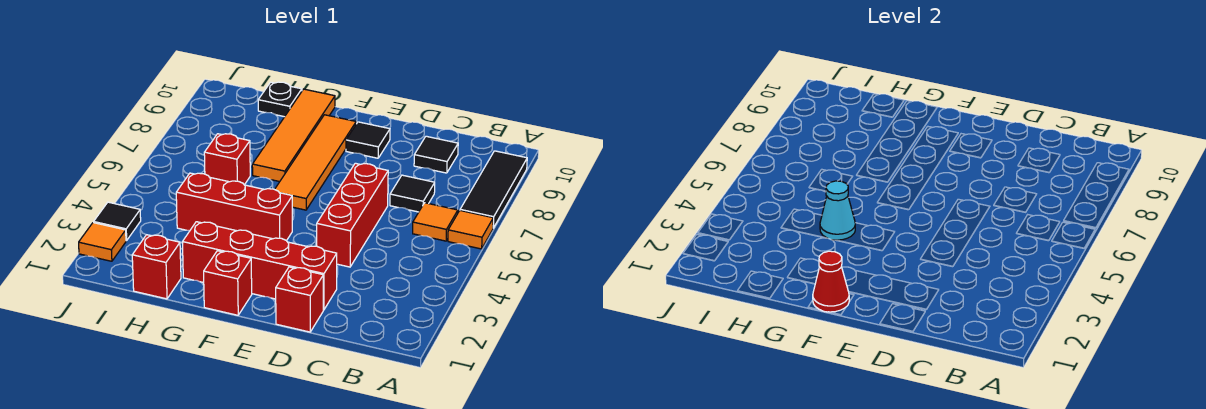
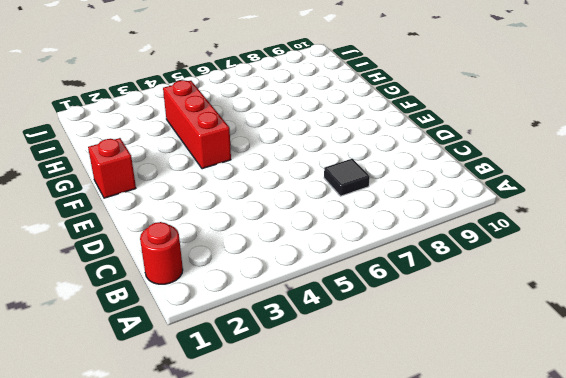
red 1x1 round brick [140,222,183,284] -> none
none -> orange 1x1 tile [448,211,493,249]
none -> black 1x3 tile [460,151,527,228]
none -> orange 1x1 tile [413,203,458,241]

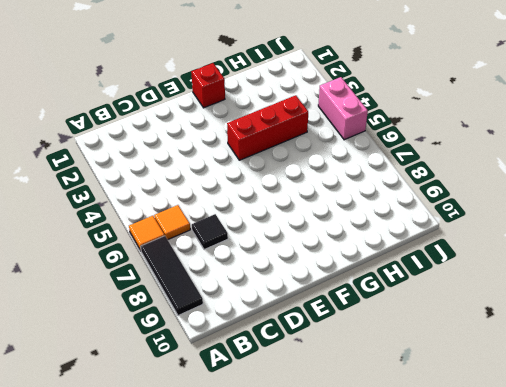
pink 1x2 brick [318,77,368,140] -> none
none -> black 1x1 tile [414,136,458,173]
none -> red 1x1 brick [276,267,323,332]
none -> red 1x4 brick [182,222,337,310]

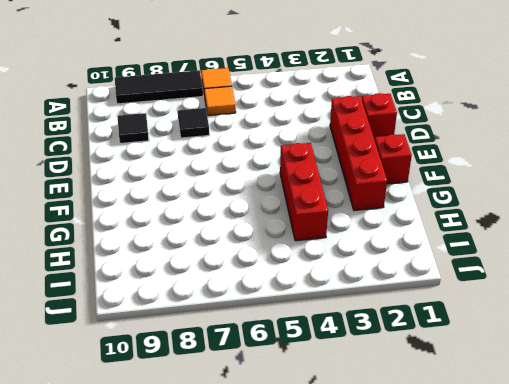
none -> red 1x3 brick [317,163,388,267]
none -> black 1x1 tile [346,122,390,158]
none -> orange 1x4 tile [275,115,356,210]

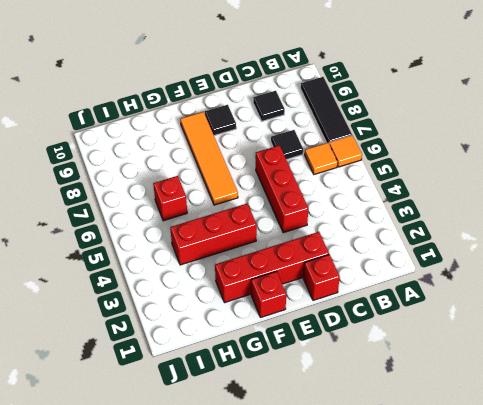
none -> orange 1x4 tile [252,89,335,182]
none -> red 1x1 brick [132,235,181,299]
none -> black 1x1 plate [258,82,302,117]

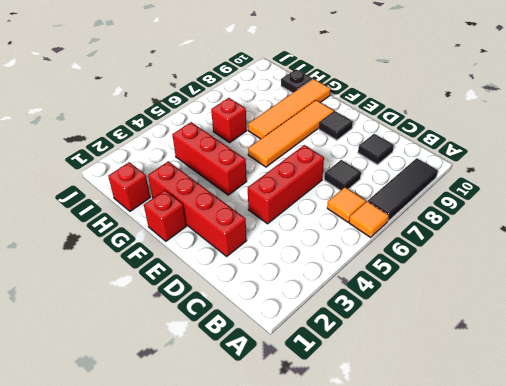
none -> red 1x1 brick [276,267,323,332]
none -> orange 1x1 tile [79,223,126,261]
none -> black 1x1 tile [94,202,141,241]

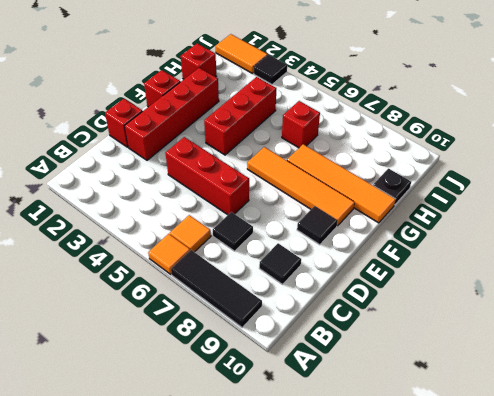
orange 1x2 tile [216,34,268,74] -> orange 1x1 tile [79,223,126,261]
none -> red 1x1 cone [813,251,849,312]
none -> cyan 1x1 cone [820,181,855,240]

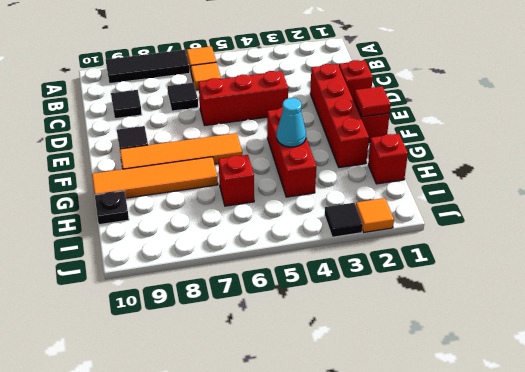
red 1x1 tile [354,86,391,117] -> red 1x1 cone [813,251,849,312]

